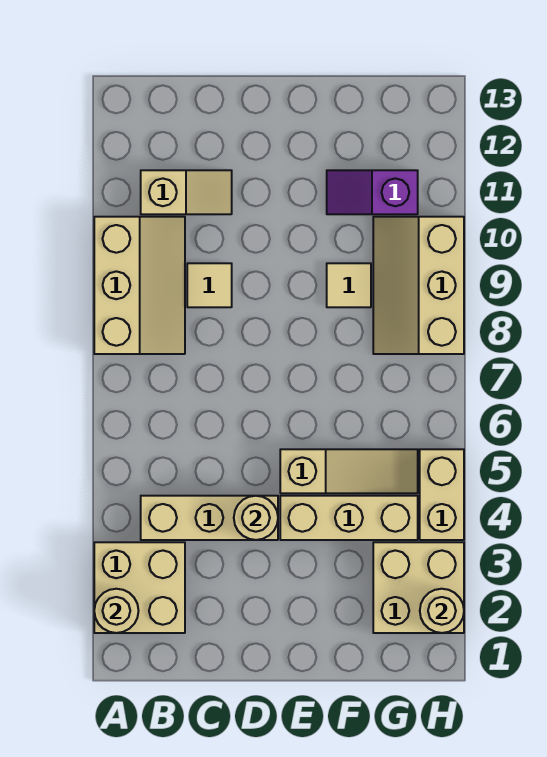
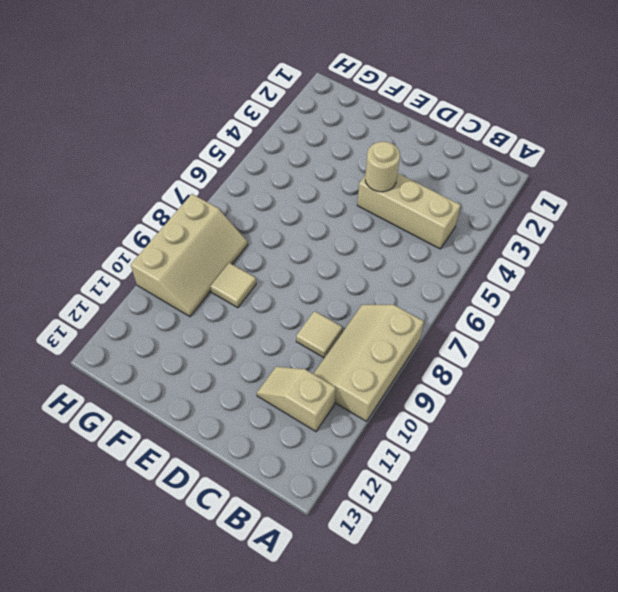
none -> tan 2x2 brick [94,542,185,633]
none -> tan 1x3 brick [280,496,418,540]
none -> tan 1x3 slope [280,449,418,493]

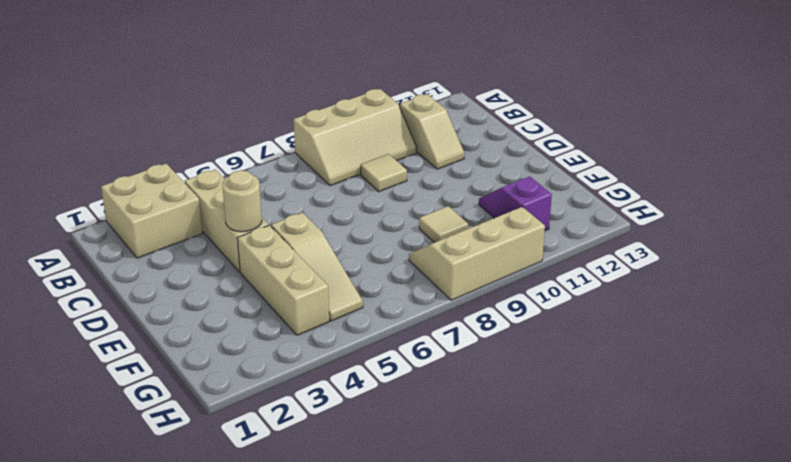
none -> tan 2x2 brick [373,542,464,633]
none -> tan 1x2 brick [420,449,464,540]
none -> tan 1x1 round brick [94,589,138,633]

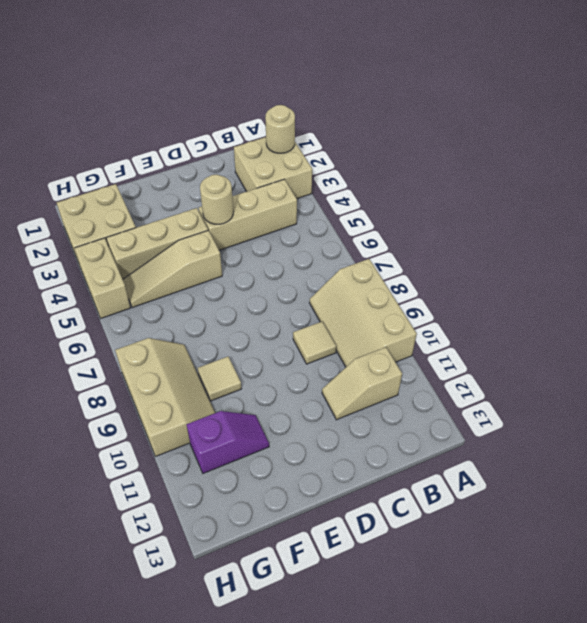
none -> tan 1x1 round brick [420,589,464,633]

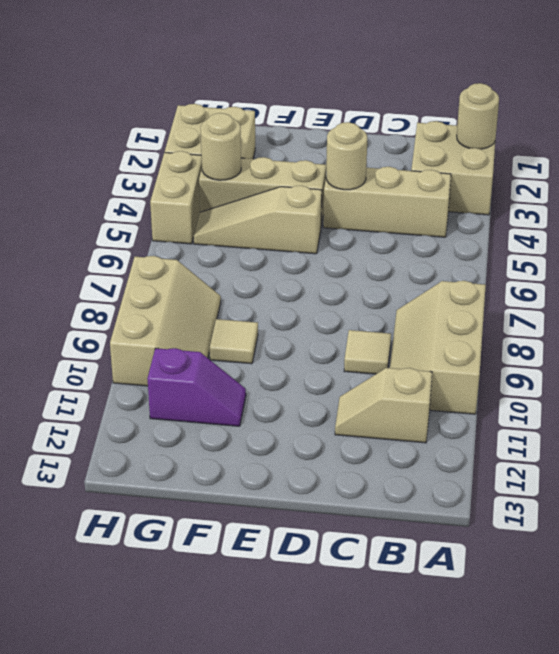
tan 1x1 round brick [201,113,241,180] -> tan 1x1 round brick moved to [420,589,464,633]

